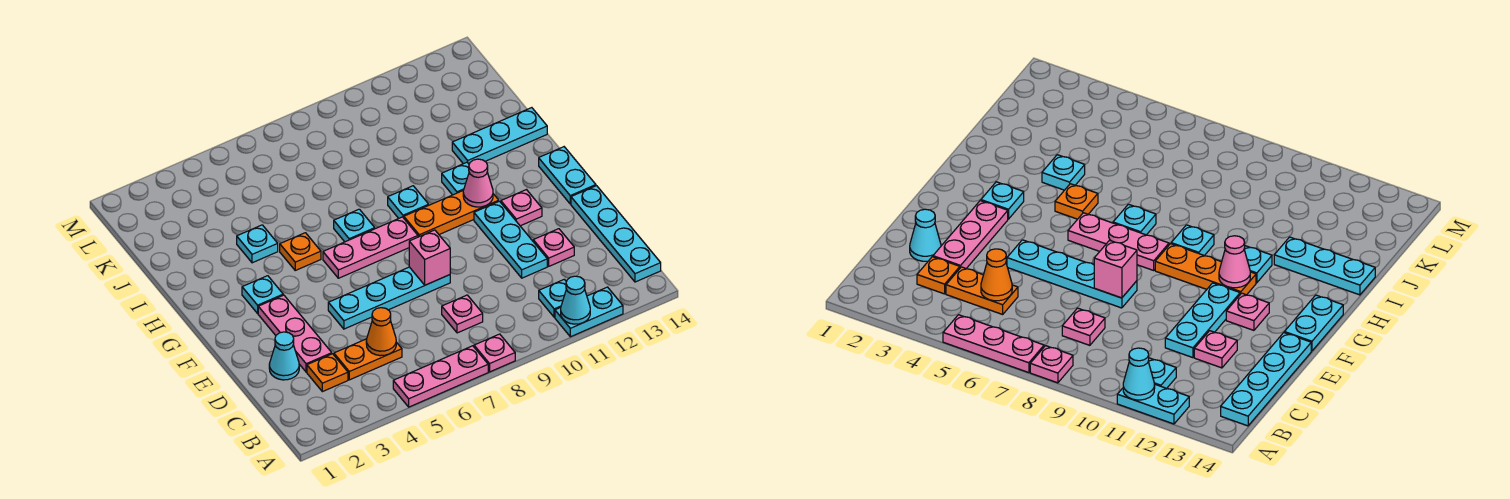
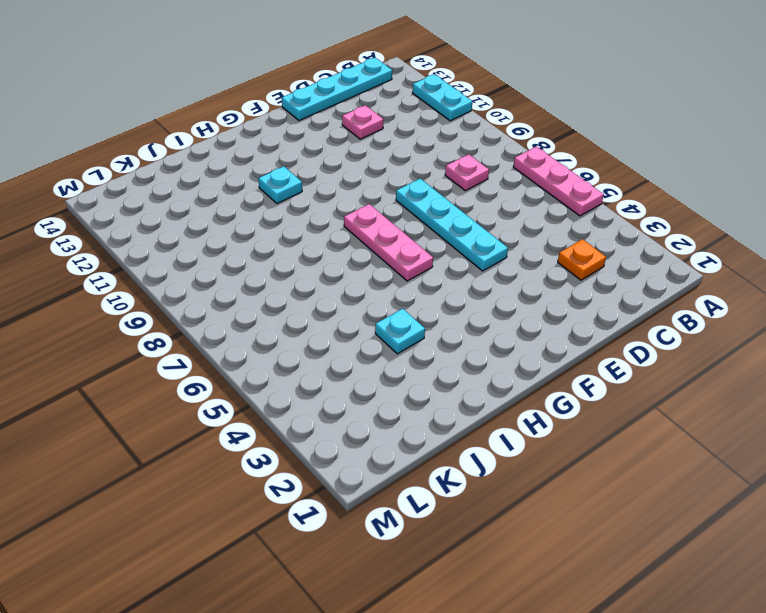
none -> pink 1x1 plate [474,334,515,372]
none -> cyan 1x1 plate [539,279,566,317]
none -> orange 1x2 plate [334,339,402,380]

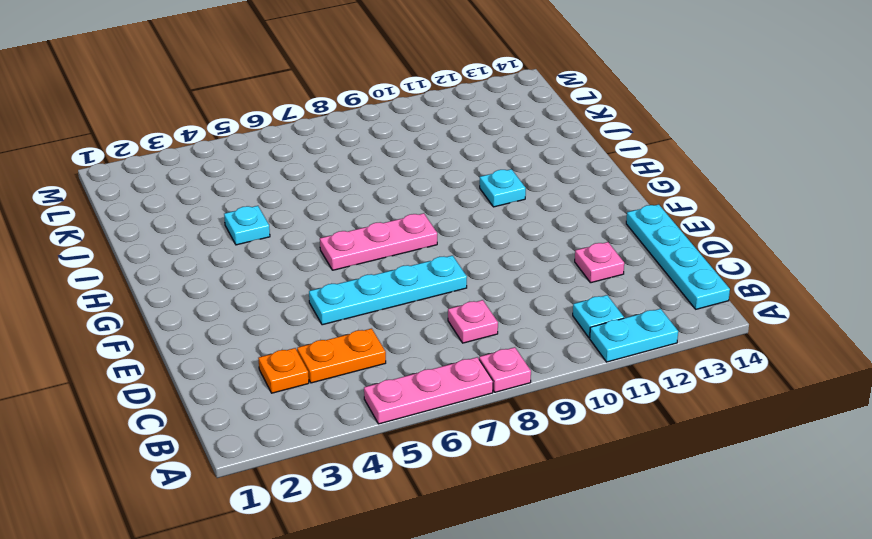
none -> cyan 1x1 cone [269,332,299,380]
none -> pink 1x3 plate [258,295,332,372]
none -> cyan 1x3 plate [474,201,547,278]

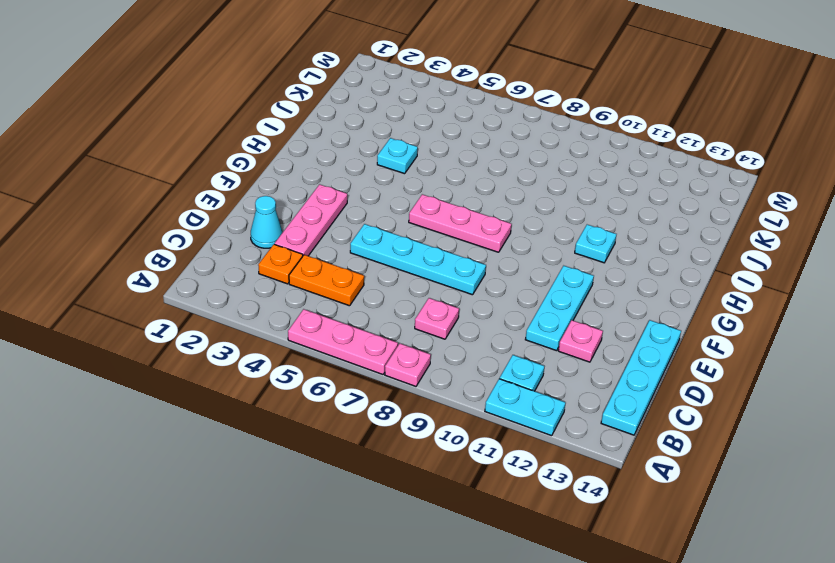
none -> pink 1x1 plate [501,190,542,226]
none -> cyan 1x2 plate [539,147,596,204]
none -> cyan 1x1 plate [242,276,283,313]

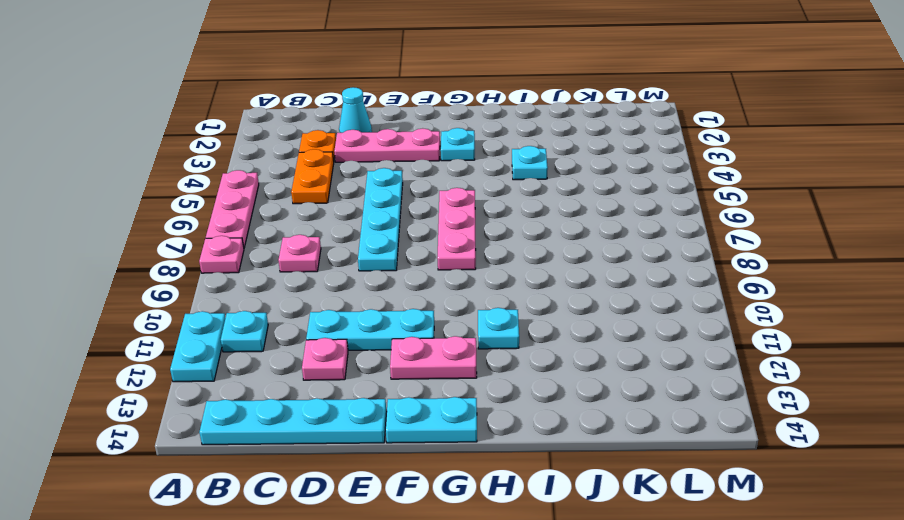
pink 1x2 plate [390,336,477,379] -> pink 1x1 plate [501,190,542,226]
none -> orange 1x3 plate [404,191,499,237]
none -> orange 1x1 plate [280,233,321,270]
none -> cyan 1x1 plate [334,209,375,242]

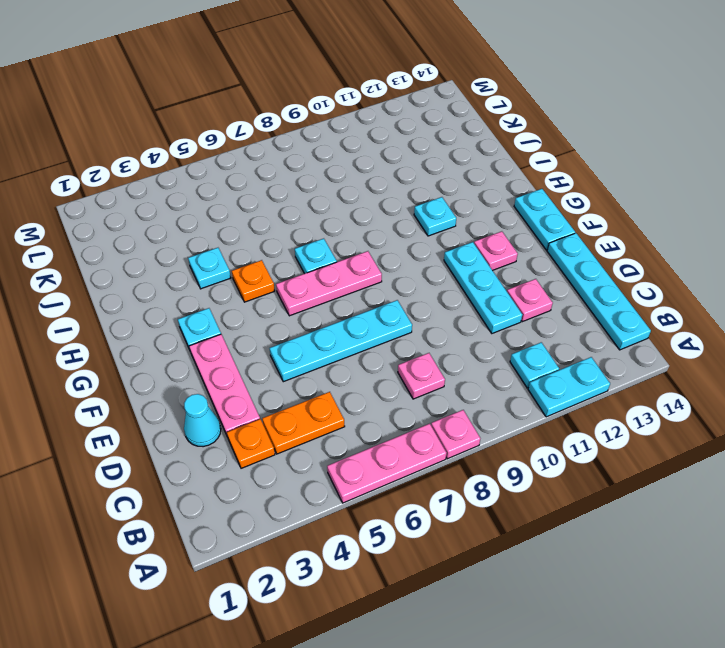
none -> orange 1x3 plate [404,191,499,237]
none -> cyan 1x1 plate [388,186,429,218]
none -> cyan 1x3 plate [452,108,547,164]

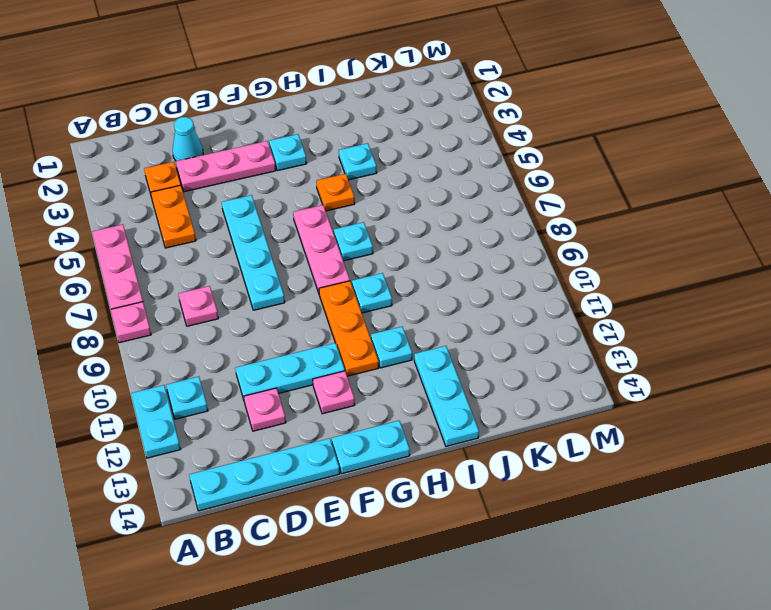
none -> cyan 1x1 cone [561,276,590,324]
none -> orange 1x1 cone [366,308,396,356]
none -> pink 1x1 brick [409,230,450,285]

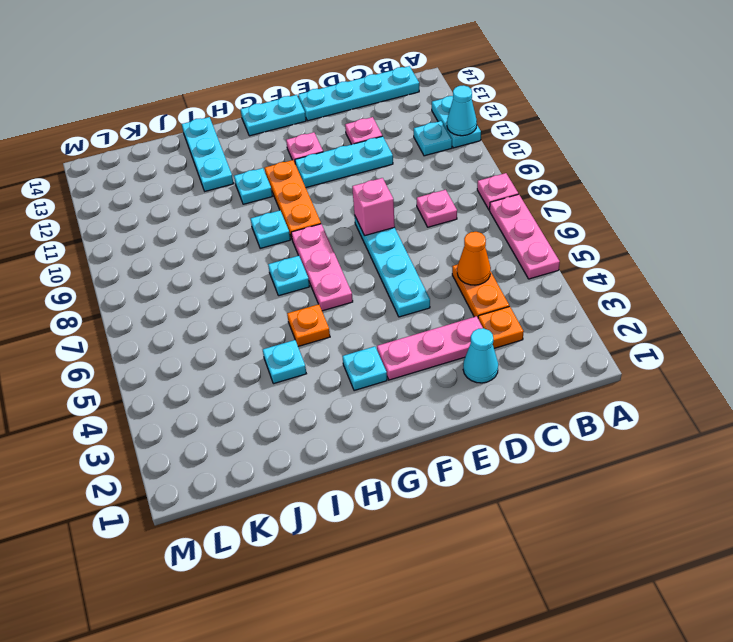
none -> pink 1x1 cone [463,159,493,207]

